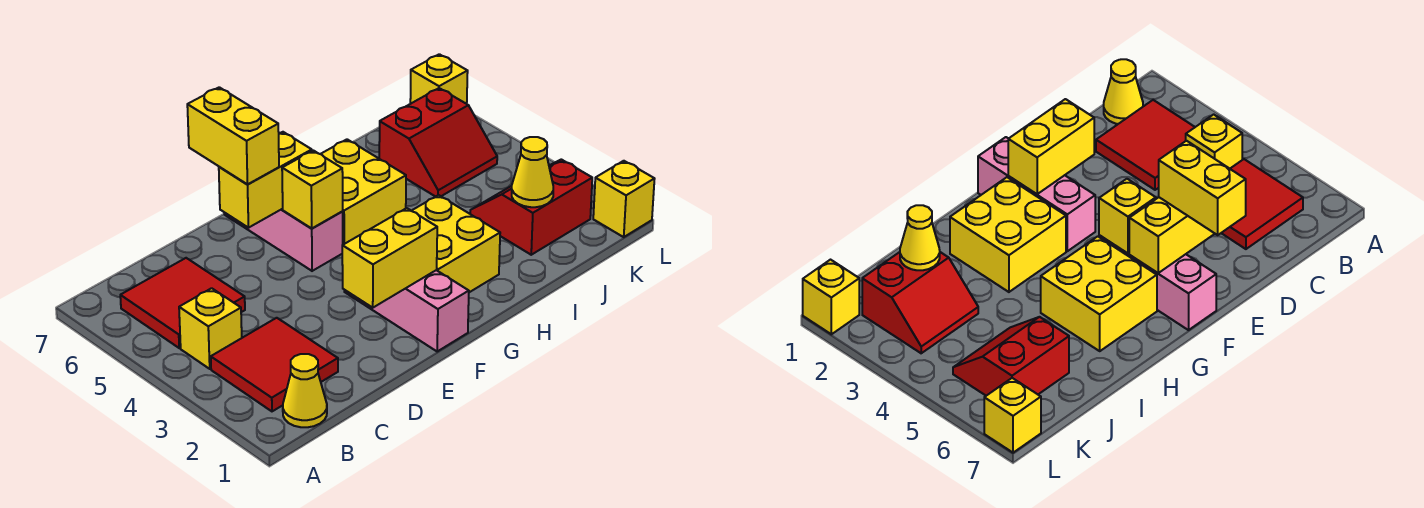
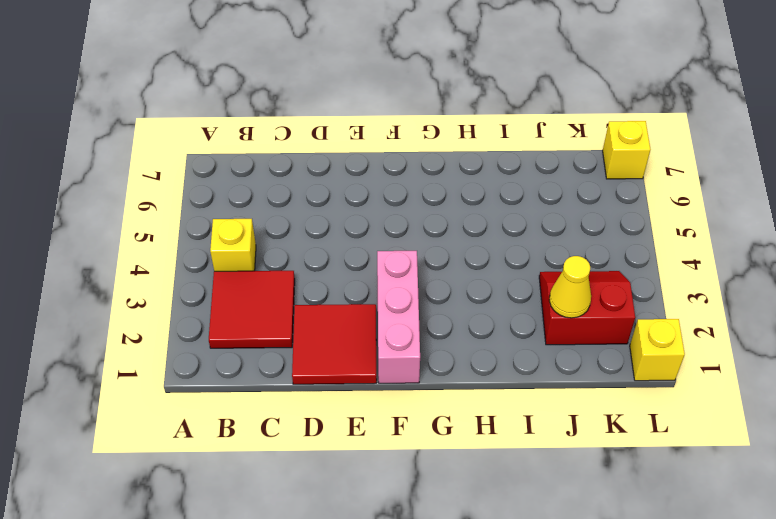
red 2x2 tile [292,304,377,384] -> red 2x2 tile moved to [120,258,245,348]
none -> yellow 1x1 cone [283,354,327,427]
none -> pink 1x3 brick [224,209,343,271]
none -> yellow 2x2 brick [412,195,500,292]

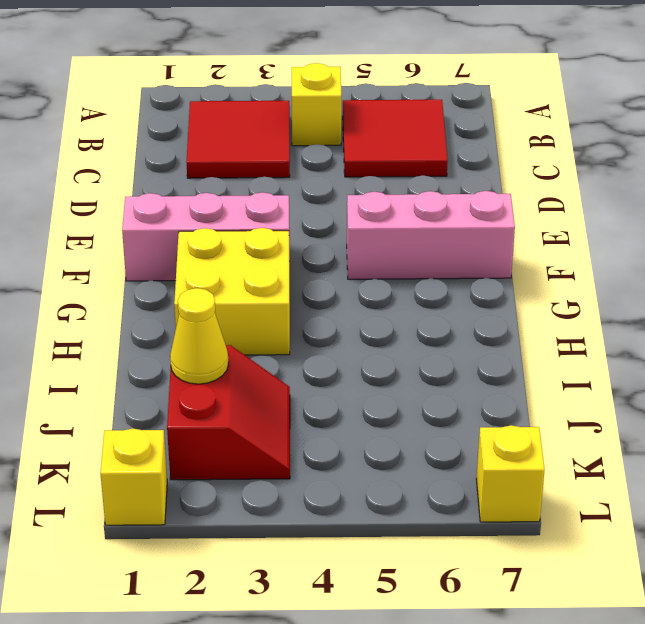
none -> yellow 1x1 cone [283,354,327,427]
none -> yellow 2x2 brick [321,139,406,245]
none -> red 2x2 slope [379,88,497,197]

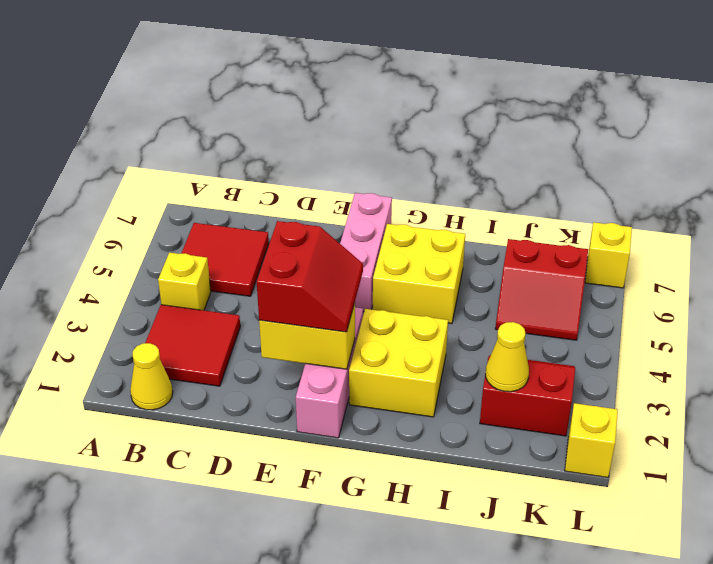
red 2x2 slope [257,221,363,332] -> none
none -> yellow 1x2 brick [219,132,312,228]
none -> yellow 1x1 brick [282,150,343,229]
none -> yellow 1x2 brick [187,87,279,184]

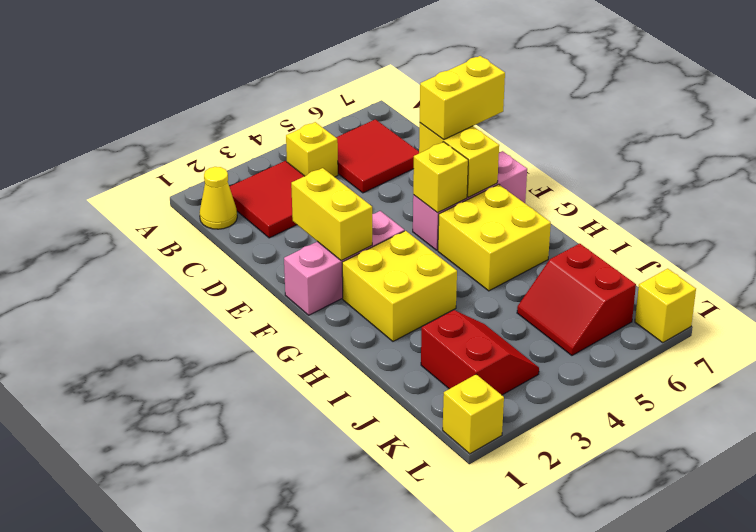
none -> yellow 1x1 cone [512,137,553,207]

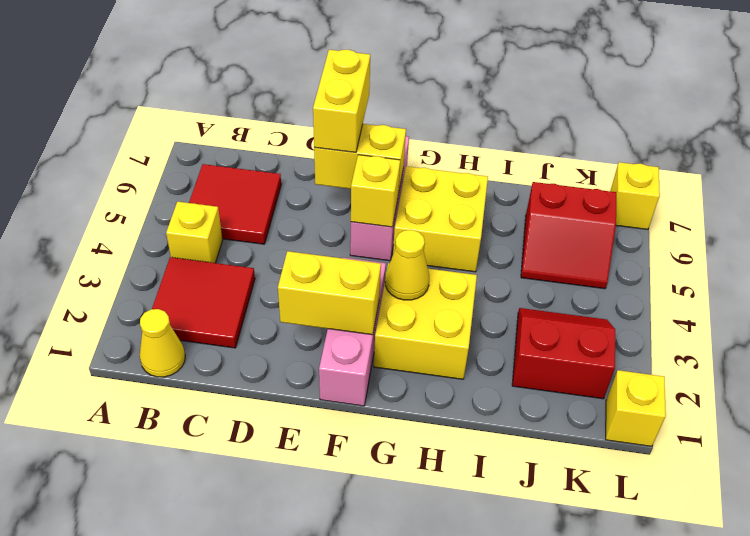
yellow 1x1 cone [385,230,429,300] -> yellow 1x1 cone moved to [512,137,553,207]

